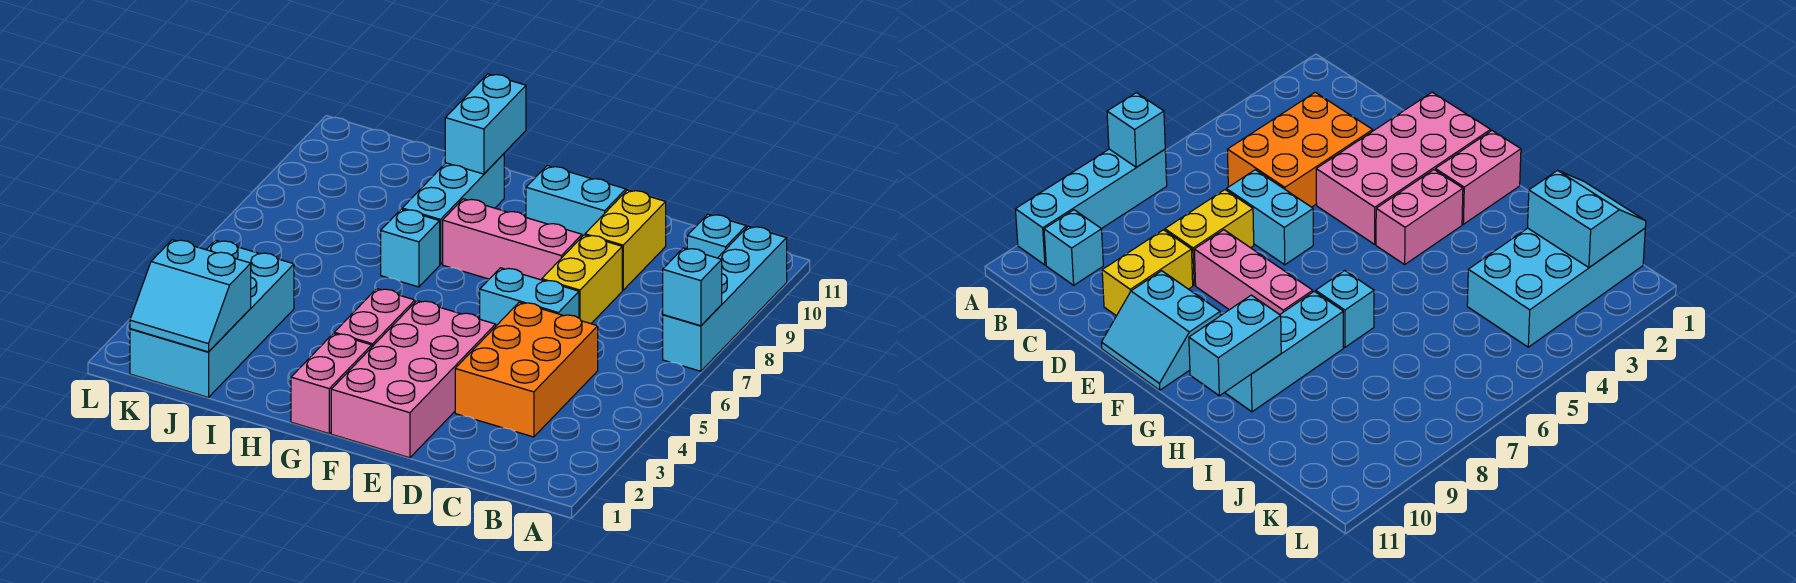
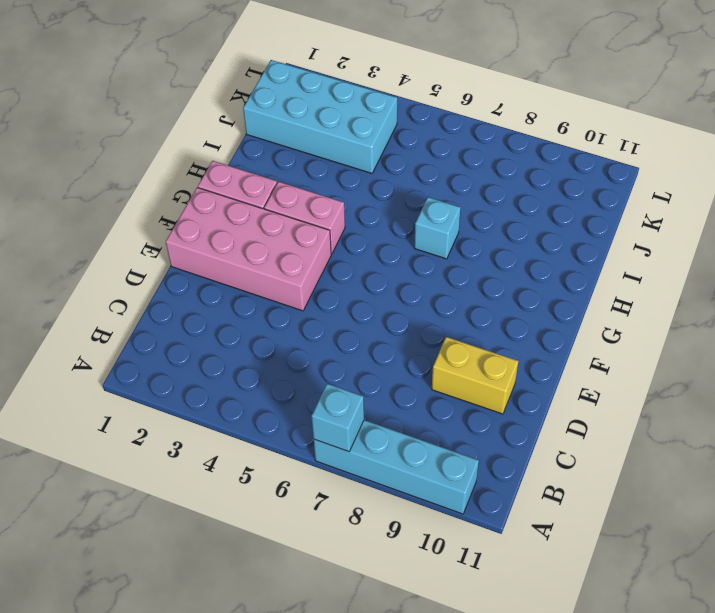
none -> cyan 1x1 brick [687,214,746,258]
none -> orange 2x3 brick [455,302,598,437]
none -> cyan 1x2 brick [480,268,579,326]

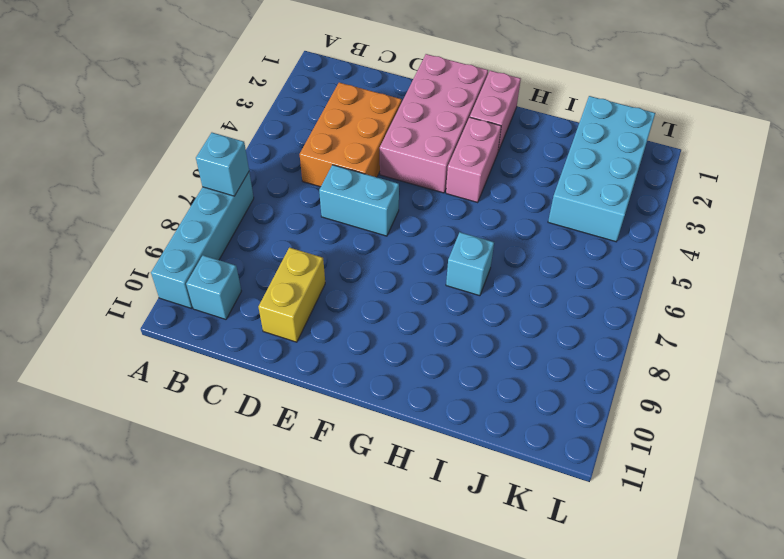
none -> yellow 1x2 brick [542,235,622,324]
none -> pink 1x3 brick [443,199,582,280]
none -> cyan 2x2 slope [526,165,627,236]

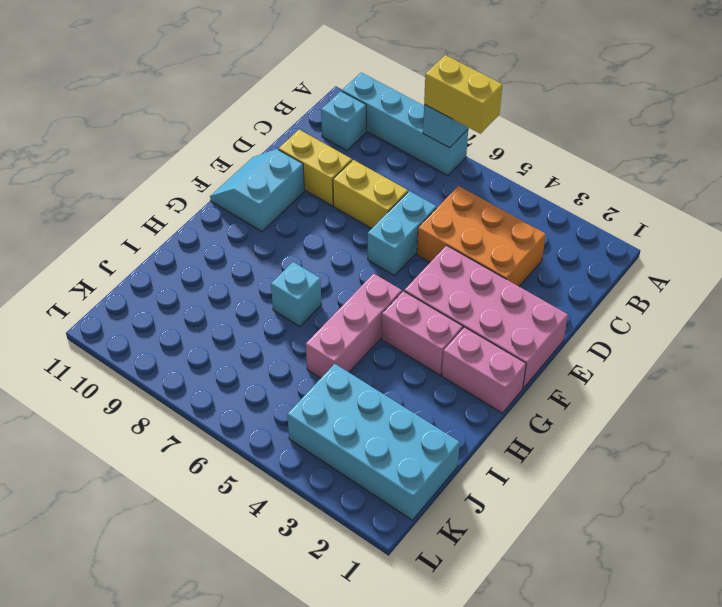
yellow 1x2 brick [424,55,502,134] -> none
pink 1x3 brick [306,274,402,378] -> pink 1x3 brick moved to [443,199,582,280]
none -> cyan 1x3 brick [402,154,504,265]
none -> cyan 1x2 brick [445,74,526,174]
none -> cyan 2x2 slope [130,240,251,352]

